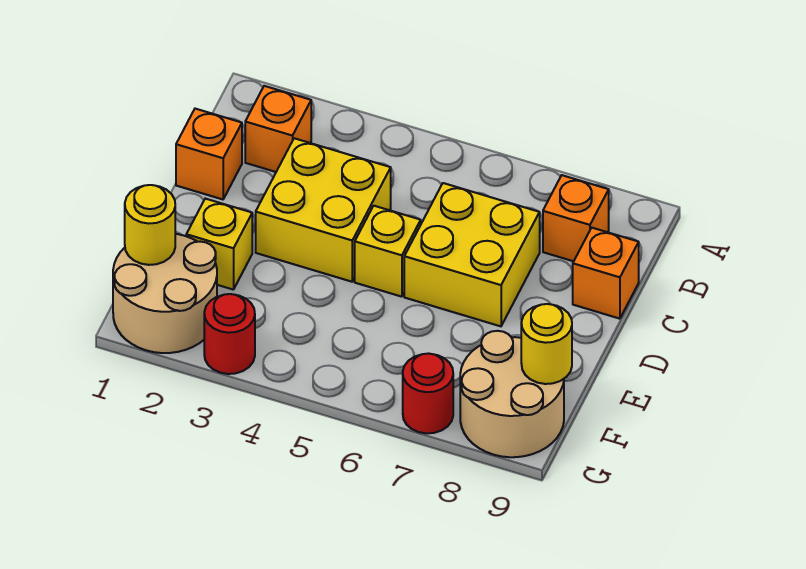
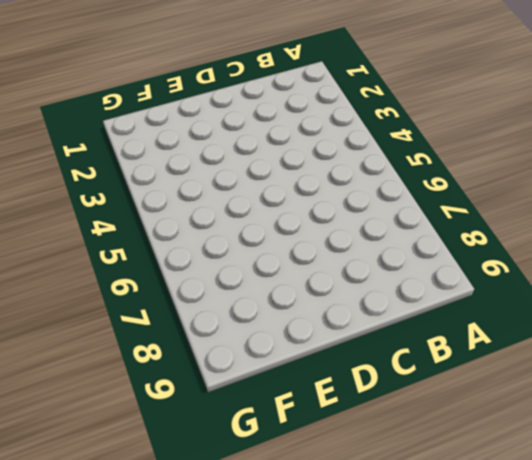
none -> orange 1x1 brick [245,86,311,172]
none -> orange 1x1 brick [543,175,609,261]
none -> orange 1x1 brick [176,109,242,199]

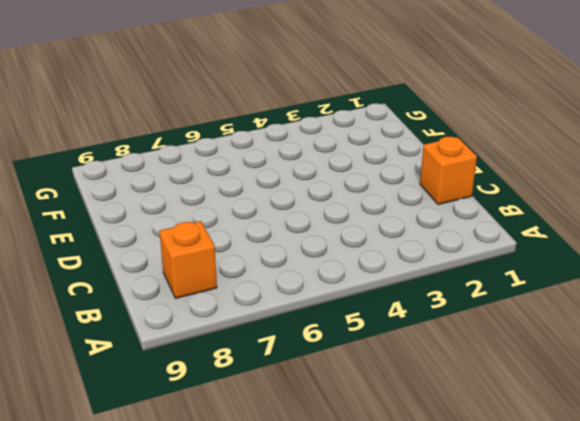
none -> orange 1x1 brick [245,86,311,172]
none -> yellow 2x2 brick [256,138,391,282]
none -> yellow 2x2 brick [404,183,540,326]

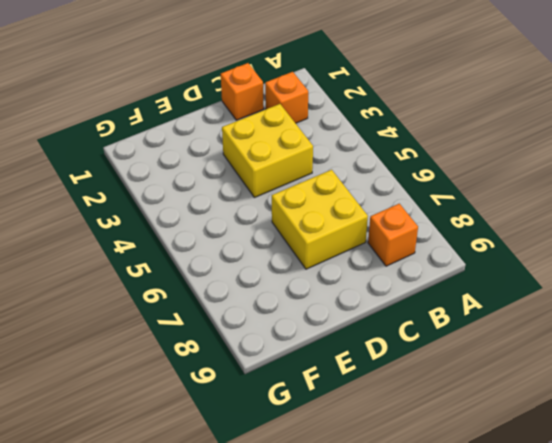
none -> orange 1x1 brick [573,228,639,319]
none -> yellow 1x1 brick [355,206,421,297]
none -> yellow 1x1 brick [186,199,252,290]

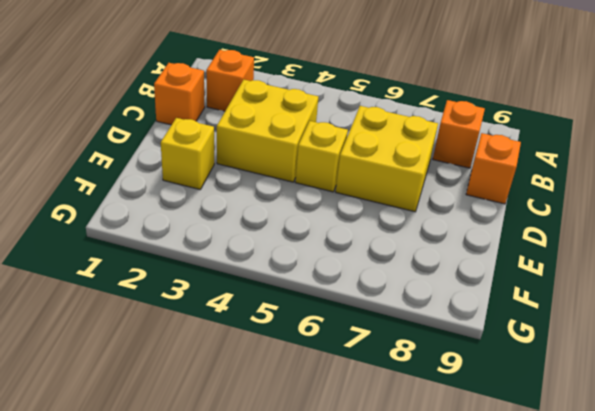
none -> tan 2x2 round brick [113,234,217,353]
none -> tan 2x2 round brick [460,331,564,457]
none -> red 1x1 round brick [204,294,255,374]

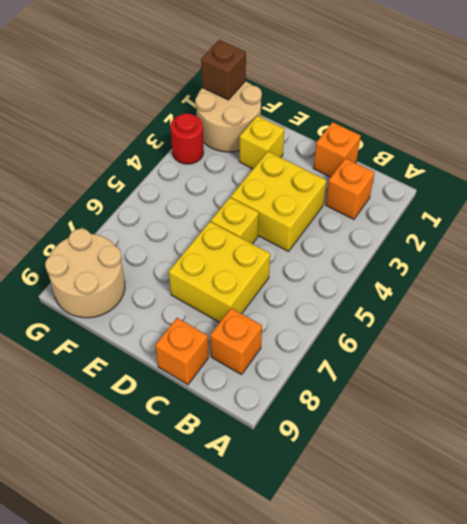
brown 1x1 brick [201,40,246,100] -> none
none -> red 1x1 round brick [403,354,453,433]
none -> yellow 1x1 round brick [125,185,175,265]
none -> yellow 1x1 round brick [521,304,572,384]

